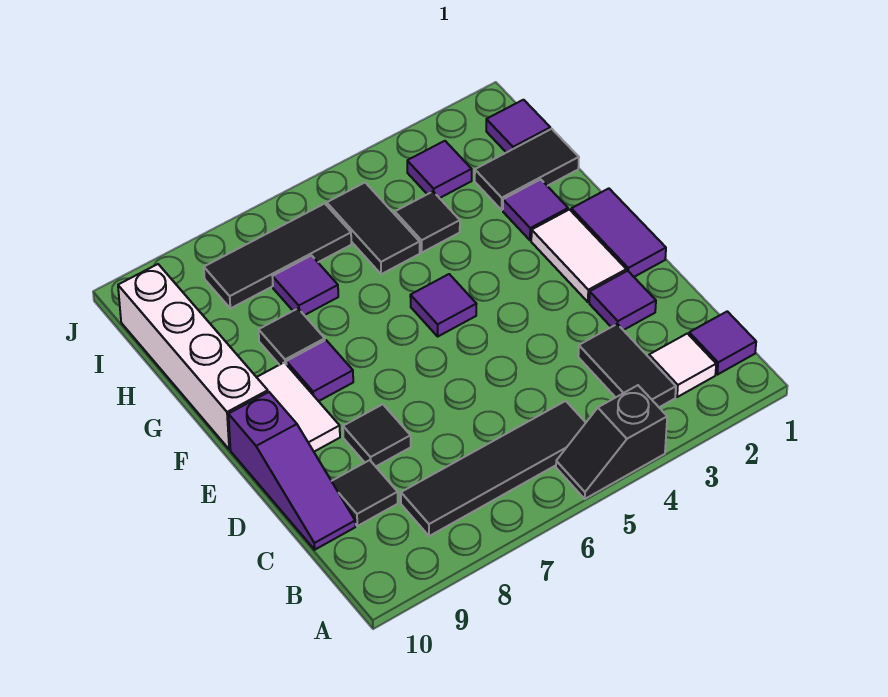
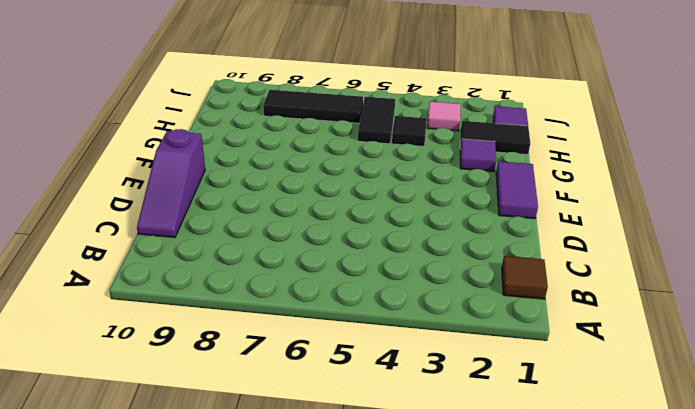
brown 1x1 tile [502,256,548,299] -> purple 1x1 tile [689,311,756,375]
pink 1x1 tile [427,102,460,131] -> purple 1x1 tile [407,141,472,198]
none -> black 1x2 slope [556,385,667,499]
none -> white 1x1 tile [649,333,716,397]
none -> black 1x2 tile [578,324,676,407]

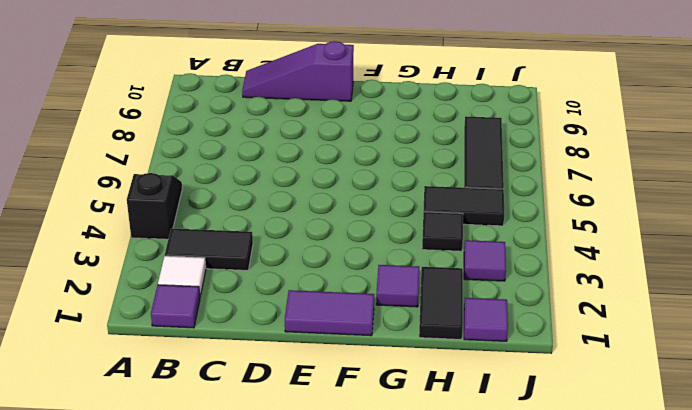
none -> black 1x4 tile [401,401,586,536]
none -> black 1x1 tile [332,460,398,526]
none -> purple 1x1 tile [589,271,656,330]

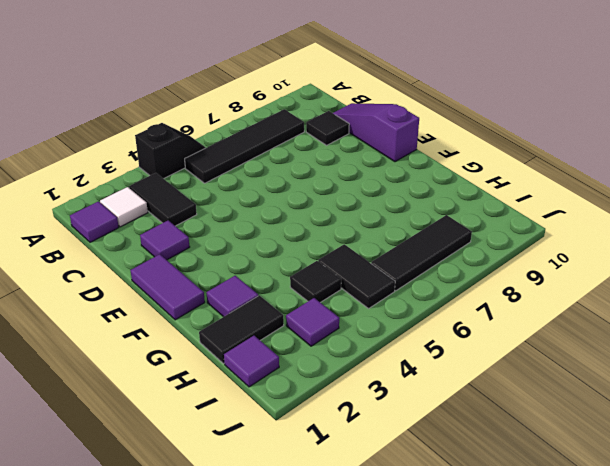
none -> black 1x1 tile [343,404,411,466]
none -> white 1x2 tile [531,210,626,302]
none -> white 1x2 tile [257,362,340,452]

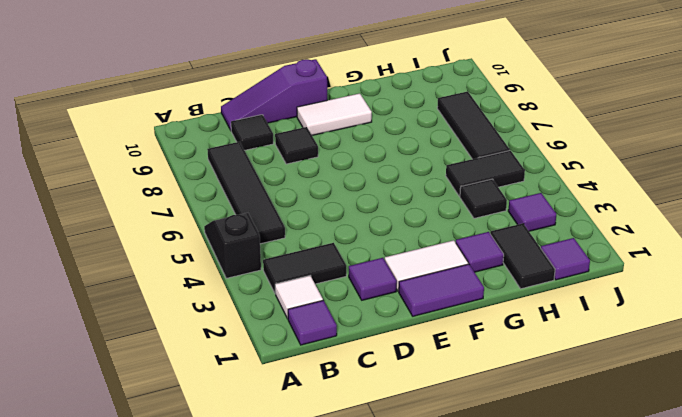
none -> purple 1x1 tile [410,274,476,336]
none -> purple 1x1 tile [286,340,353,401]
none -> white 1x4 brick [118,264,268,449]

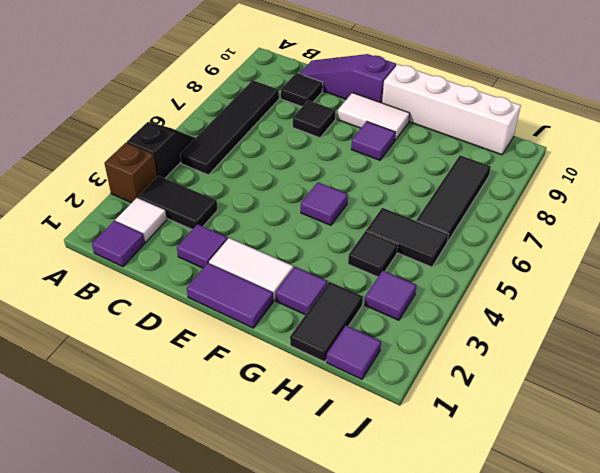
brown 1x1 brick [104,143,157,203] -> none
none -> black 1x1 tile [259,309,325,365]
none -> purple 1x1 tile [272,256,338,315]

